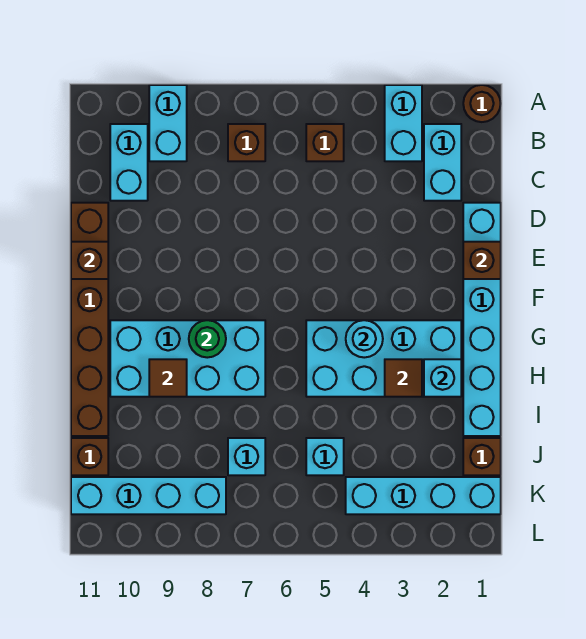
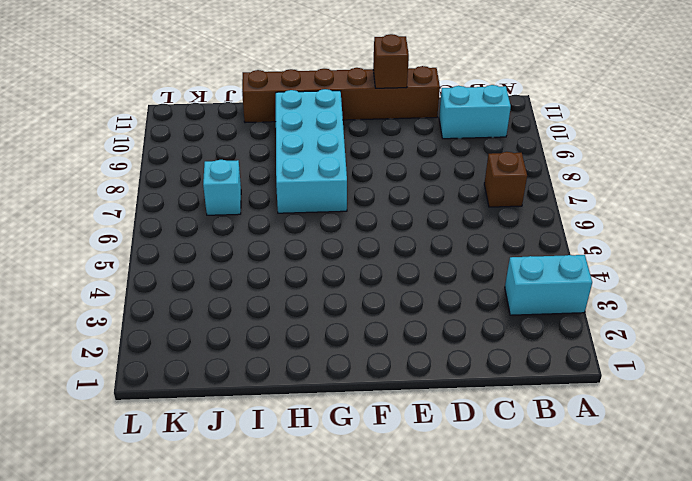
none -> brown 1x1 round brick [463,85,501,122]
none -> cyan 1x2 brick [149,85,187,161]
none -> cyan 1x2 brick [424,124,461,201]

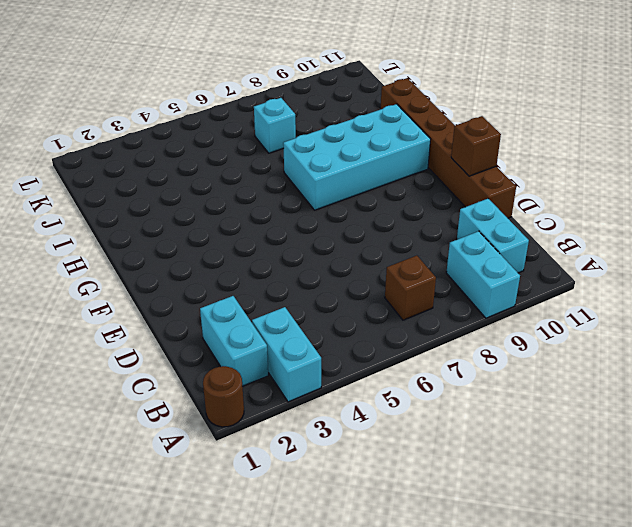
none -> brown 1x1 brick [306,124,344,161]
none -> cyan 1x6 brick [463,203,501,436]
none -> cyan 2x4 brick [306,320,461,397]

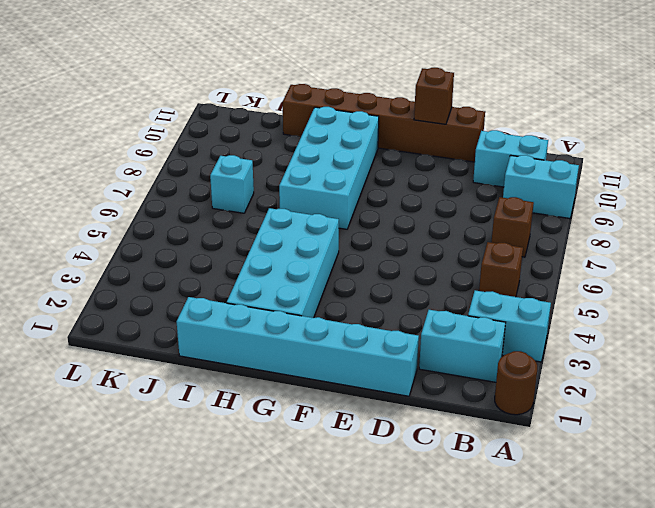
none -> brown 1x1 brick [463,438,501,475]
none -> cyan 1x1 brick [306,438,344,475]
none -> brown 1x1 brick [71,438,108,475]

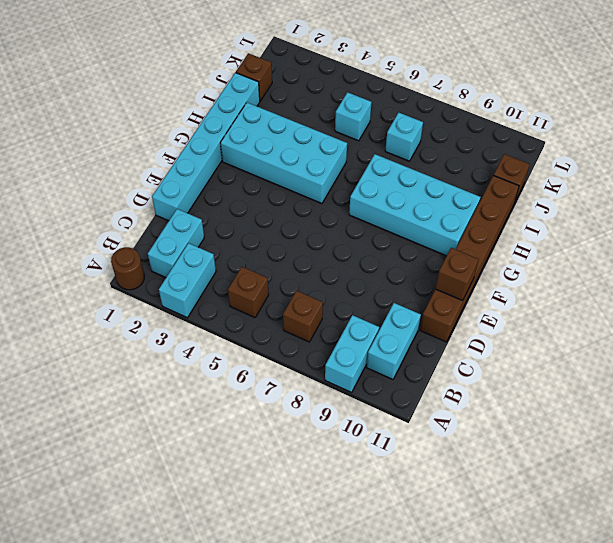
none -> cyan 1x4 brick [346,477,501,514]
none -> cyan 1x4 brick [71,477,226,514]
none -> brown 1x1 brick [463,242,501,279]

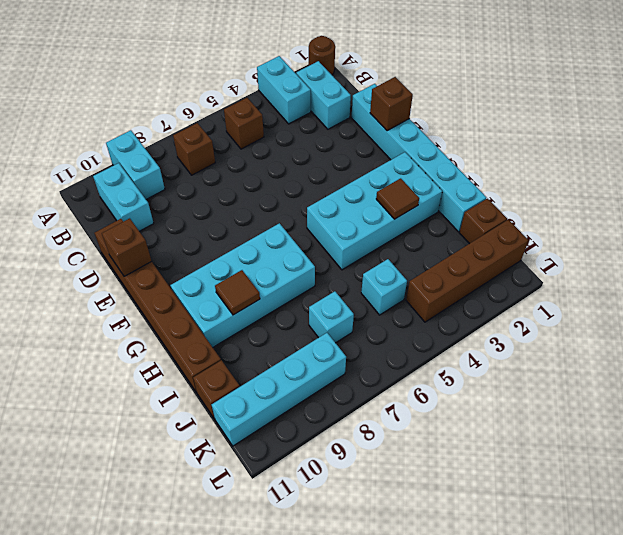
brown 1x4 brick [406,220,528,322] -> cyan 1x4 brick [346,477,501,514]
none -> cyan 1x1 round brick [346,320,383,358]
none -> green 1x1 round brick [189,320,226,358]
none -> cyan 1x1 brick [424,359,461,397]

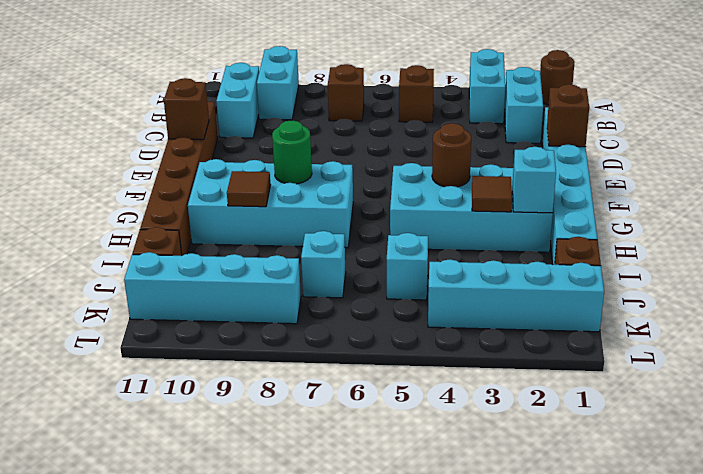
brown 1x1 round brick [432,123,471,187] -> cyan 1x1 round brick [346,320,383,358]

